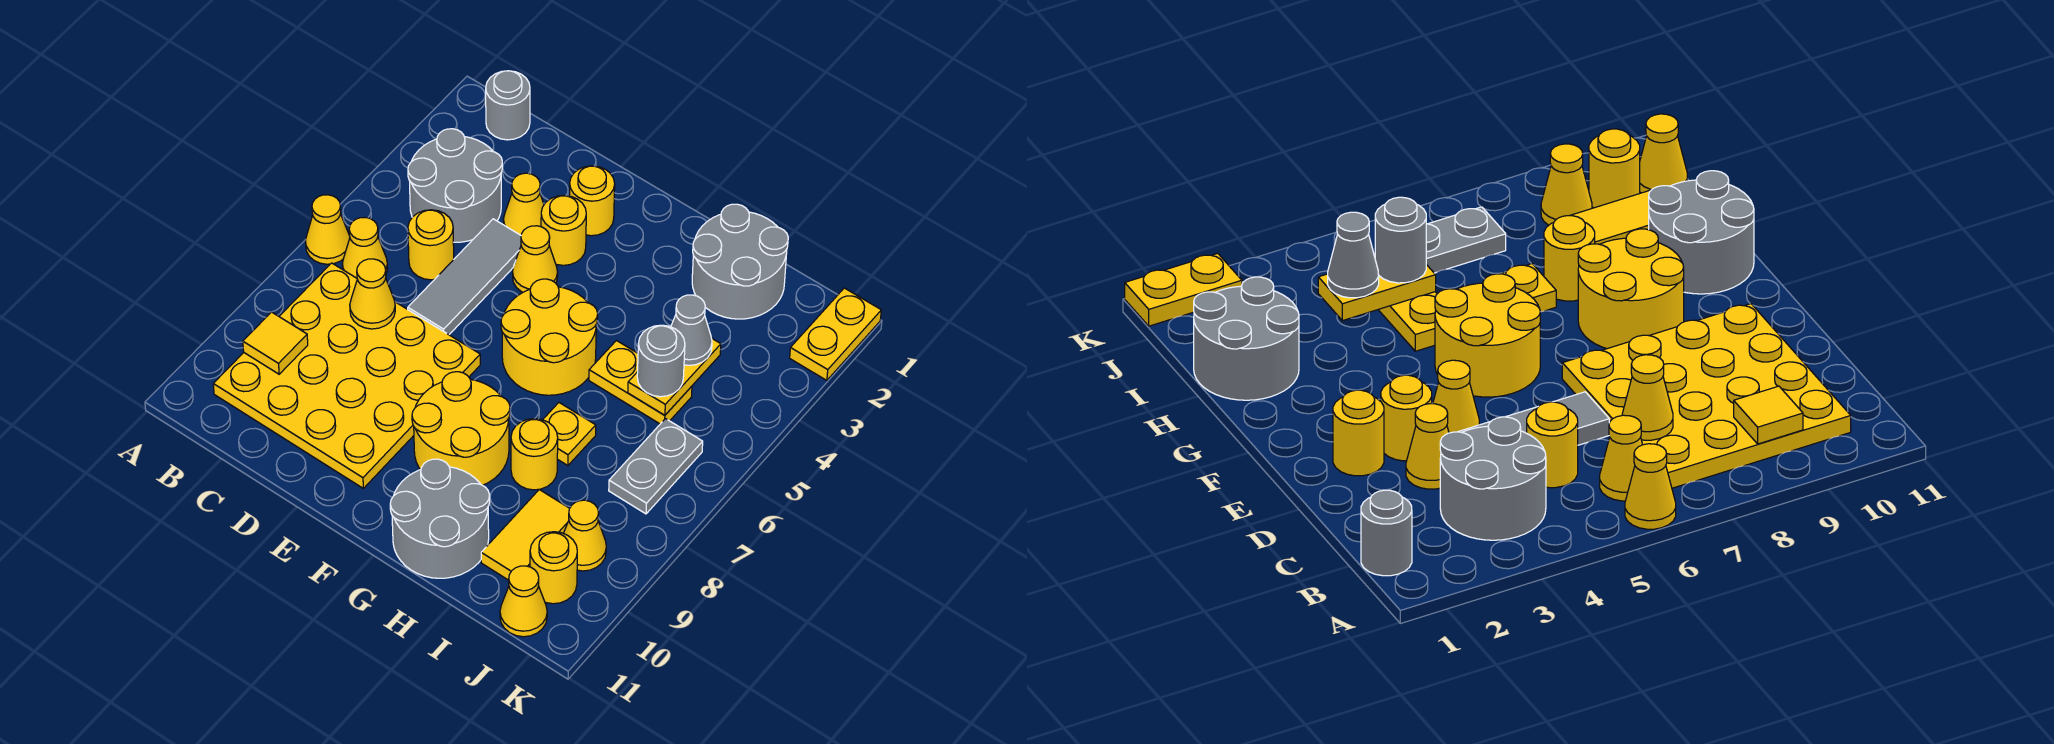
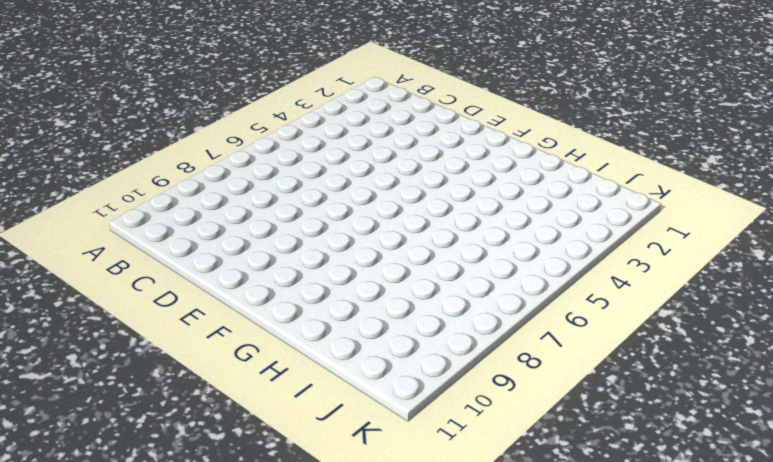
none -> yellow 1x1 cone [305,195,350,264]
none -> grey 1x1 round brick [486,71,530,140]
none -> grey 2x2 round brick [408,129,502,242]

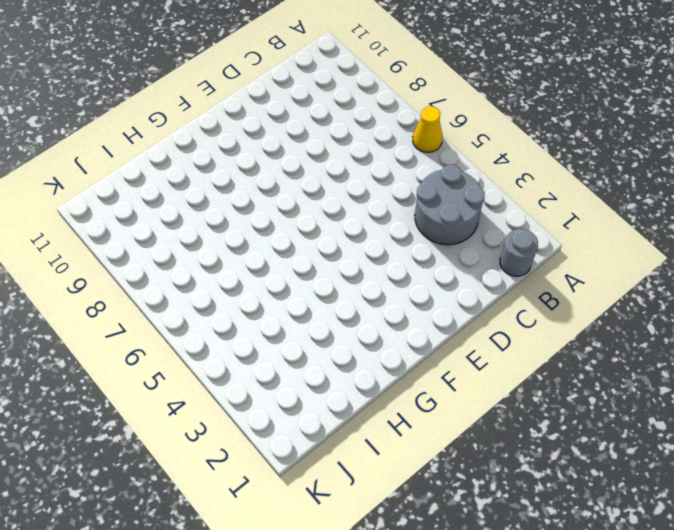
none -> yellow 1x1 cone [342,217,388,278]
none -> yellow 4x4 plate [213,263,480,488]
none -> yellow 1x1 round brick [408,210,454,280]

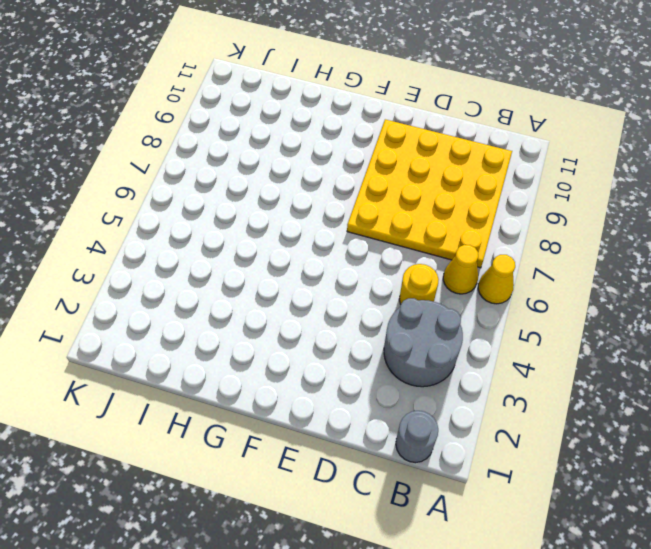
none -> yellow 1x1 cone [504,173,544,235]
none -> grey 1x3 tile [408,219,521,335]
none -> yellow 1x1 round brick [569,166,615,236]

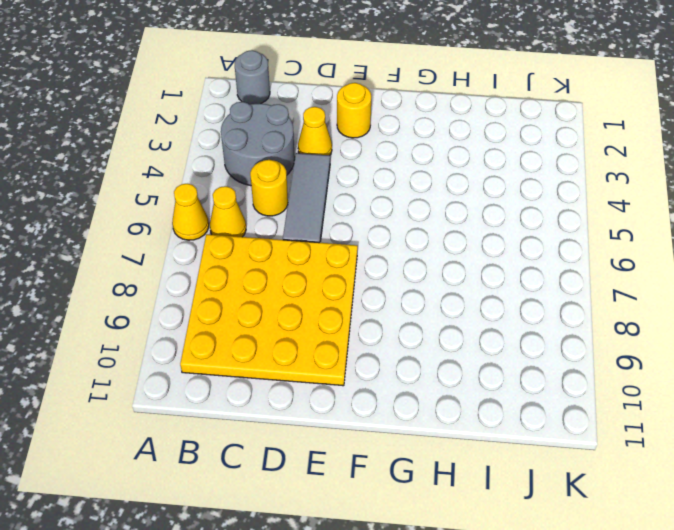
none -> yellow 1x1 round brick [541,195,586,265]
none -> yellow 1x1 cone [513,226,558,292]
none -> yellow 2x2 round brick [501,279,598,395]

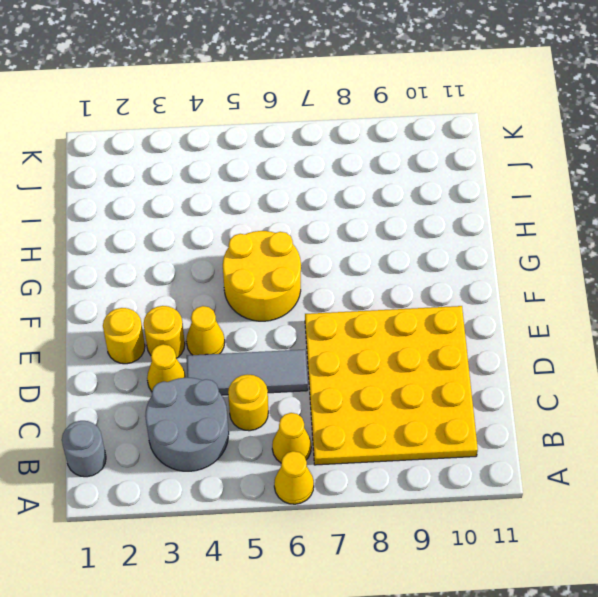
none -> yellow 2x2 round brick [412,372,510,485]
none -> grey 2x2 round brick [390,459,490,578]
none -> grey 2x2 round brick [692,204,788,319]

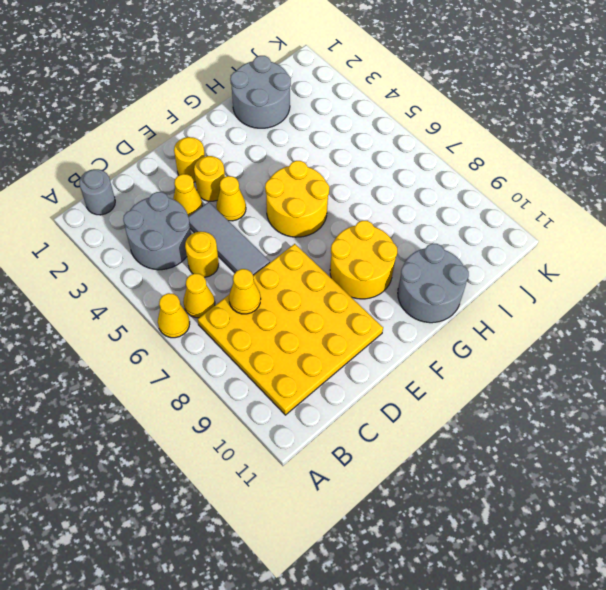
none -> yellow 1x2 plate [589,341,692,424]
none -> yellow 1x1 plate [543,403,596,466]
none -> yellow 1x1 round brick [511,419,558,490]

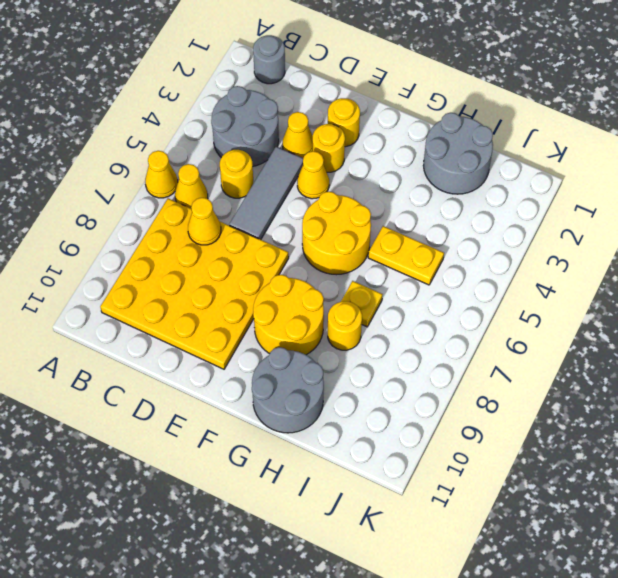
none -> yellow 1x2 tile [481,489,570,580]
none -> grey 1x2 plate [609,419,703,514]
none -> yellow 1x1 cone [564,500,606,571]

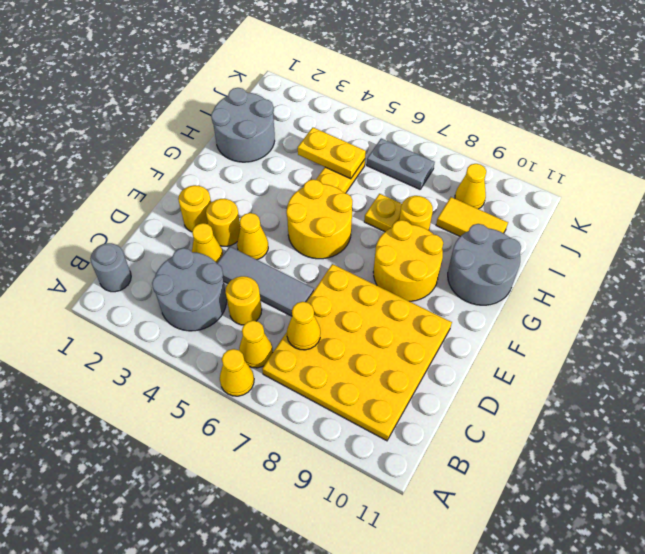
none -> yellow 1x1 round brick [530,532,577,604]
none -> yellow 1x1 cone [500,566,547,637]
none -> yellow 1x2 plate [790,288,881,380]

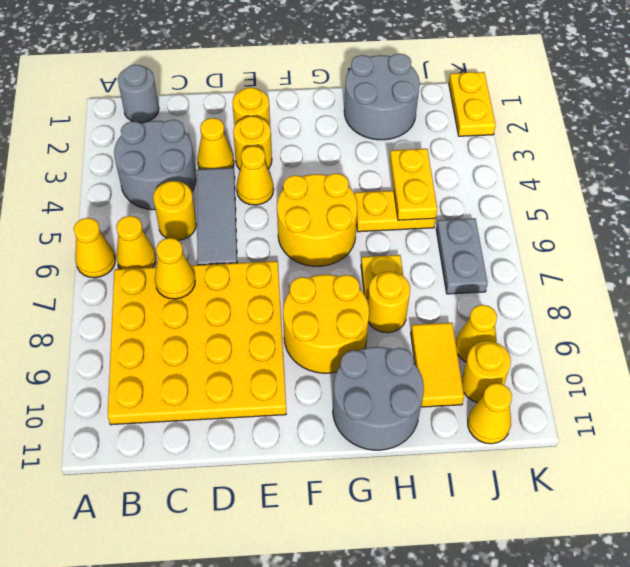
none -> yellow 1x1 tile [243,312,308,374]
none -> grey 1x1 cone [671,295,712,365]
none -> grey 1x1 round brick [637,325,685,397]

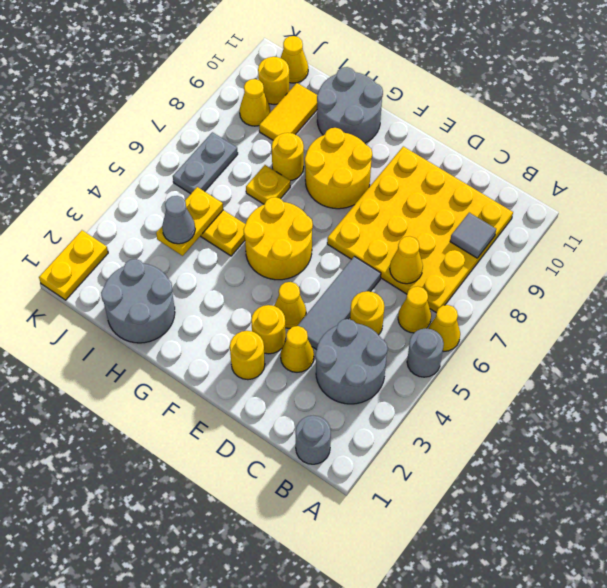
grey 1x1 round brick [407,328,444,377] -> grey 1x1 round brick moved to [637,325,685,397]
grey 1x1 tile [450,213,496,258] -> yellow 1x1 tile [243,312,308,374]

